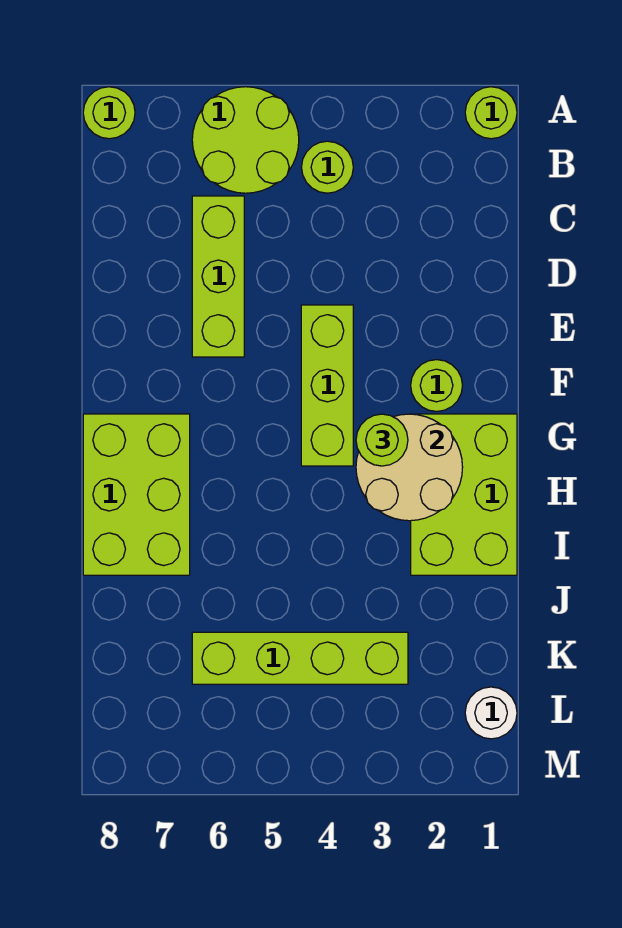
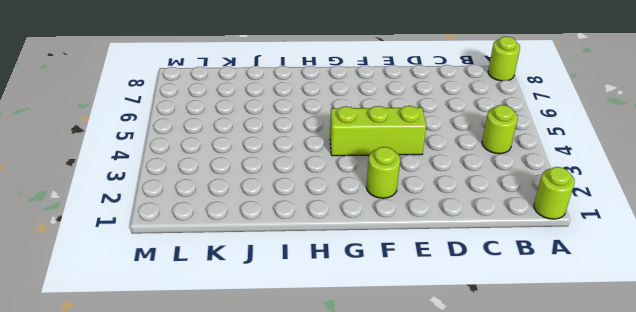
none -> lime 2x2 round brick [192,87,299,193]
none -> lime 1x3 brick [192,196,244,357]
none -> lime 2x3 brick [411,414,517,575]

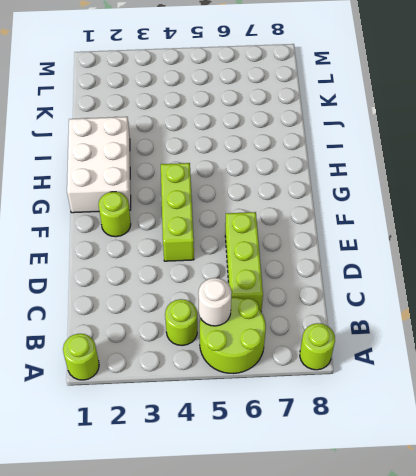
white 1x1 round brick [198,278,232,326] -> white 1x1 round brick moved to [465,687,517,739]
white 2x3 brick [67,117,131,213] -> lime 2x3 brick [411,414,517,575]
none -> lime 2x3 brick [83,414,190,575]
none -> lime 1x4 brick [192,632,408,684]
none -> tan 2x2 round brick [356,414,463,521]

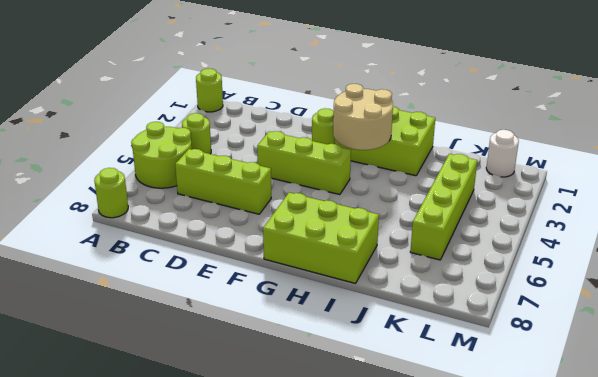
none -> lime 1x1 round brick [356,414,408,466]

